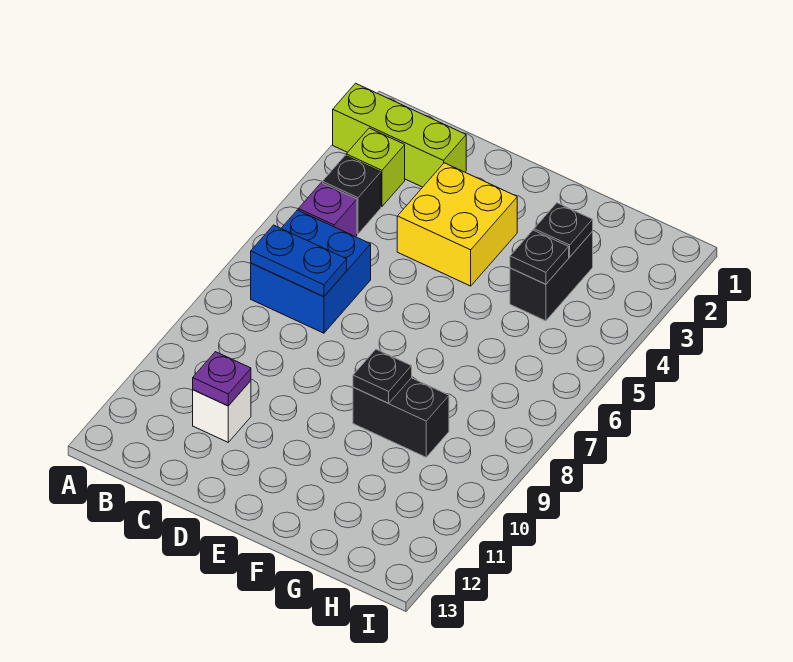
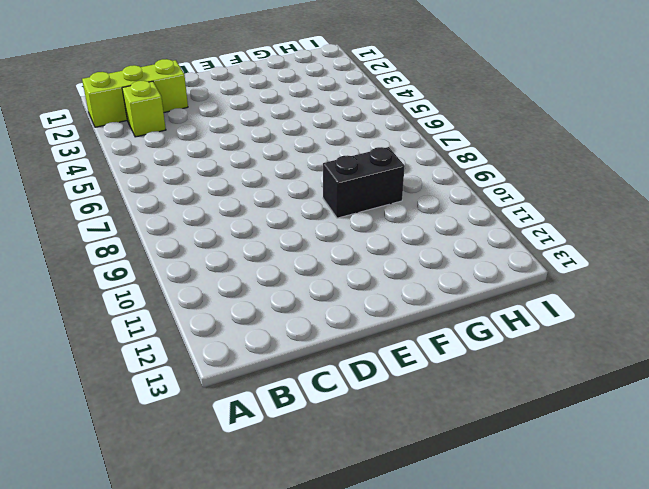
none -> black 1x1 brick [322,155,381,234]
none -> purple 1x1 brick [299,183,357,237]
none -> blue 2x2 brick [251,210,371,333]

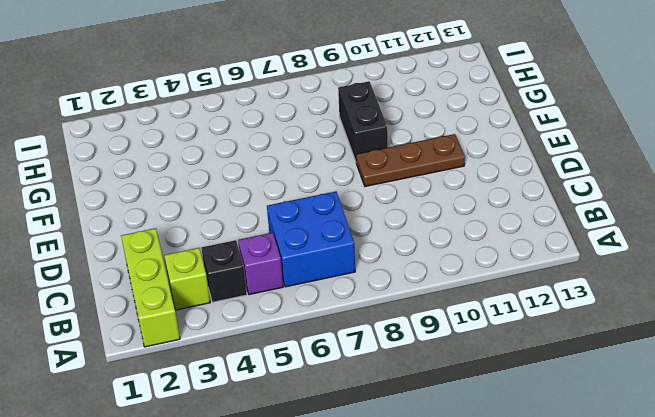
brown 1x3 plate [356,134,465,186] -> none
none -> white 1x1 brick [193,381,251,442]
none -> yellow 2x2 brick [397,163,517,286]
none -> black 1x2 brick [510,232,593,321]

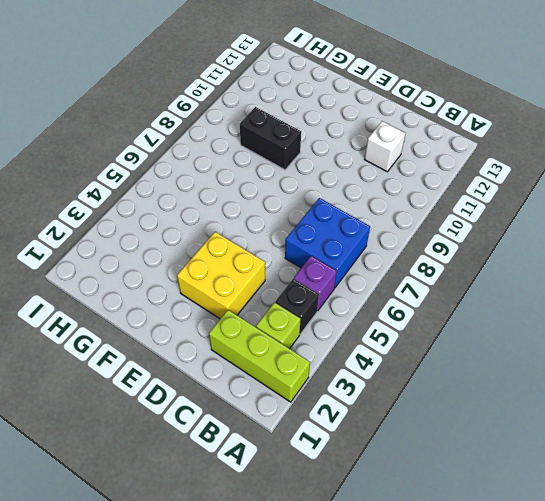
none -> black 1x2 brick [510,232,593,321]
none -> blue 1x2 plate [251,225,347,297]
none -> purple 1x1 plate [193,352,251,406]

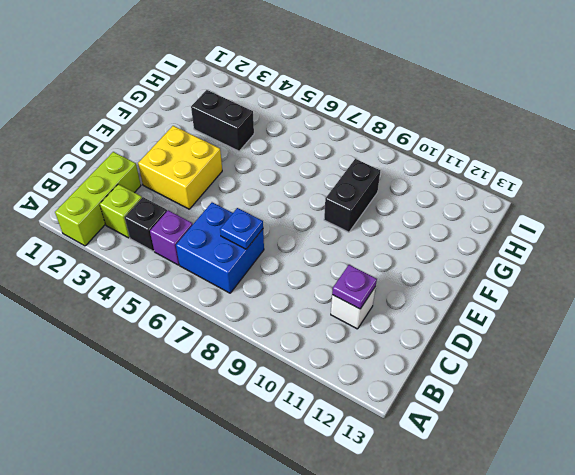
blue 1x1 plate [220,208,263,249] -> blue 1x2 plate [251,225,347,297]
none -> black 1x1 plate [353,349,412,403]
none -> black 1x1 plate [534,203,593,257]
none -> black 1x1 plate [510,230,569,284]

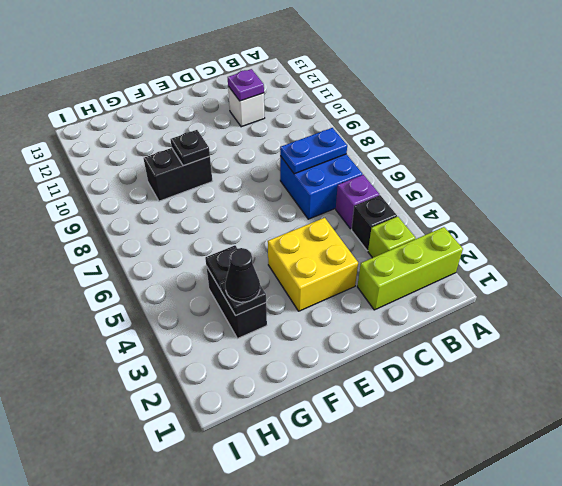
black 1x1 cone [225,248,260,302] -> none

